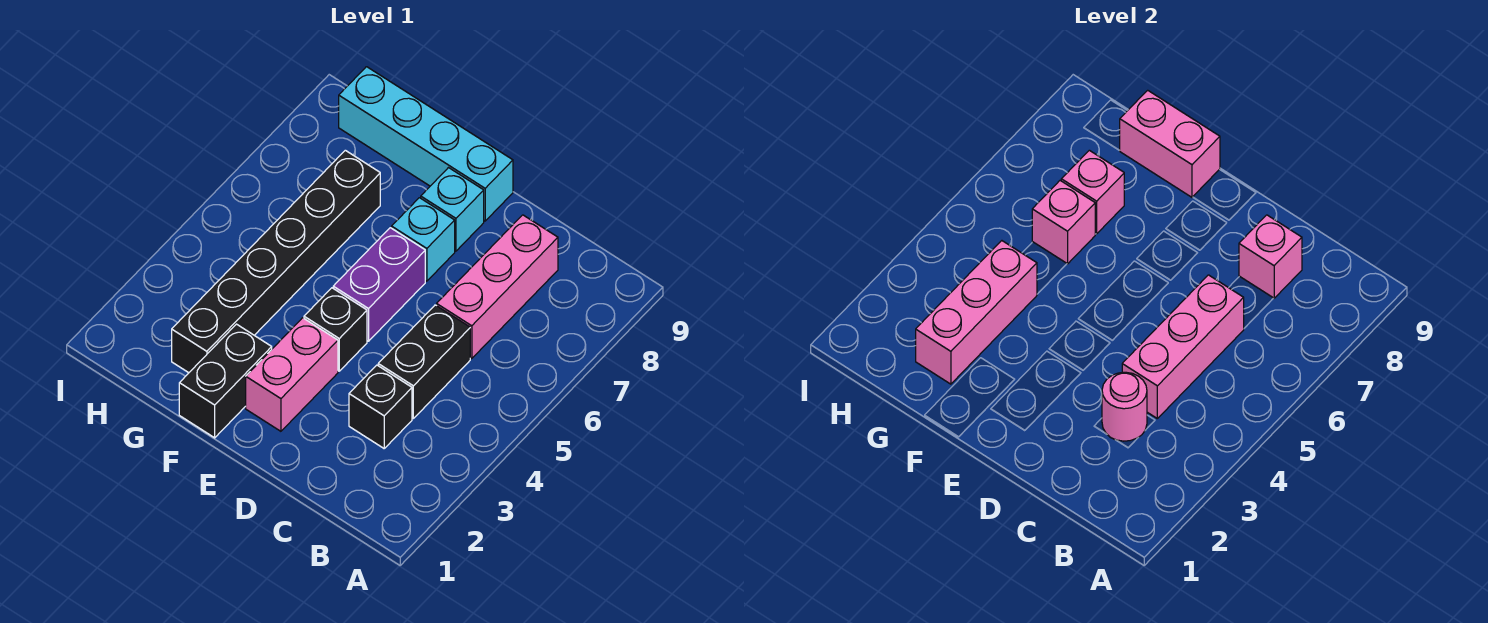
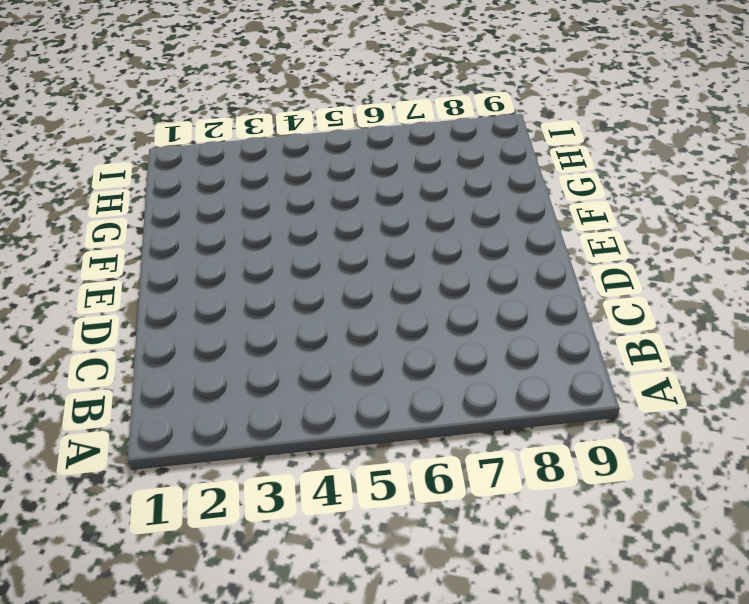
none -> black 1x1 brick [349,365,412,448]
none -> black 1x2 brick [378,305,470,418]
none -> pink 1x3 brick [437,215,558,359]

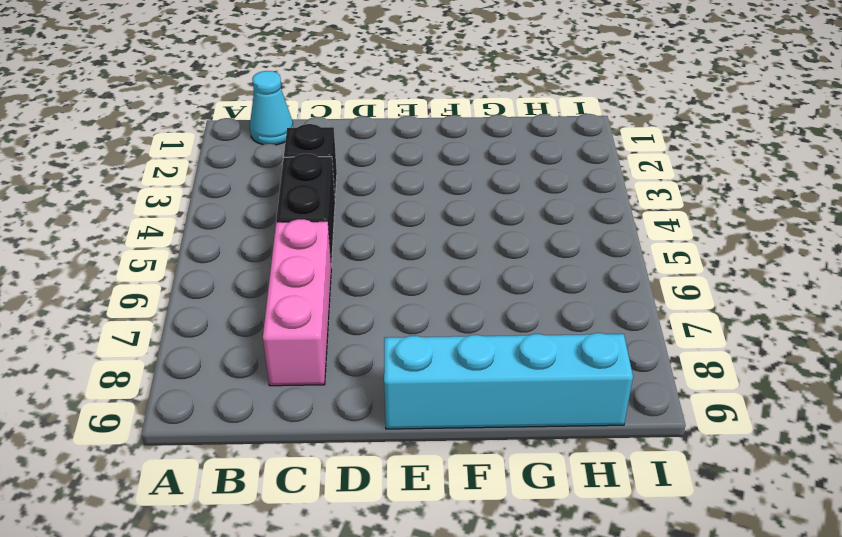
cyan 1x1 cone [250,71,293,145] -> none
none -> pink 1x2 brick [246,318,338,431]
none -> black 1x1 brick [304,288,367,371]
none -> purple 1x2 brick [333,228,425,341]

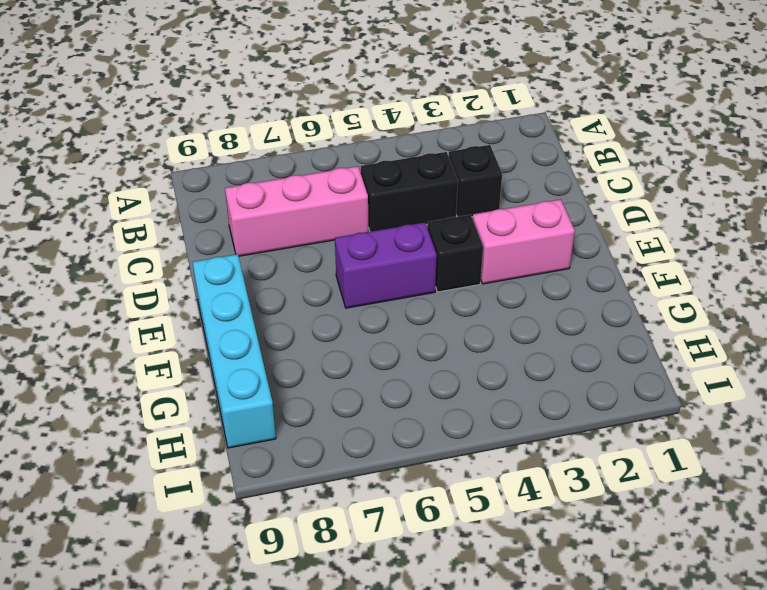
none -> cyan 1x1 brick [392,198,455,281]
none -> cyan 1x1 brick [421,168,484,251]
none -> black 1x2 brick [179,324,272,438]

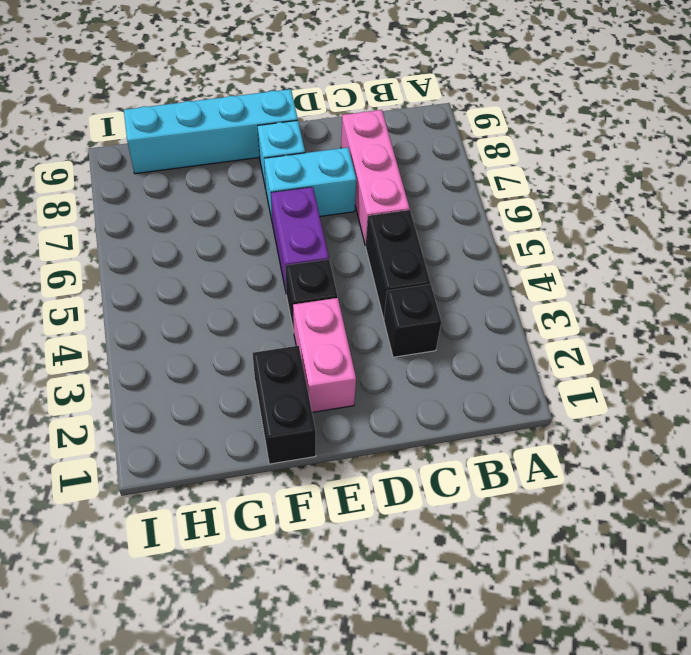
cyan 1x2 brick [264,147,356,220] -> cyan 1x1 brick [392,198,455,281]
none -> black 1x6 brick [172,150,380,373]
none -> pink 1x1 round brick [1102,372,1147,441]
none -> pink 1x3 brick [1122,275,1244,418]

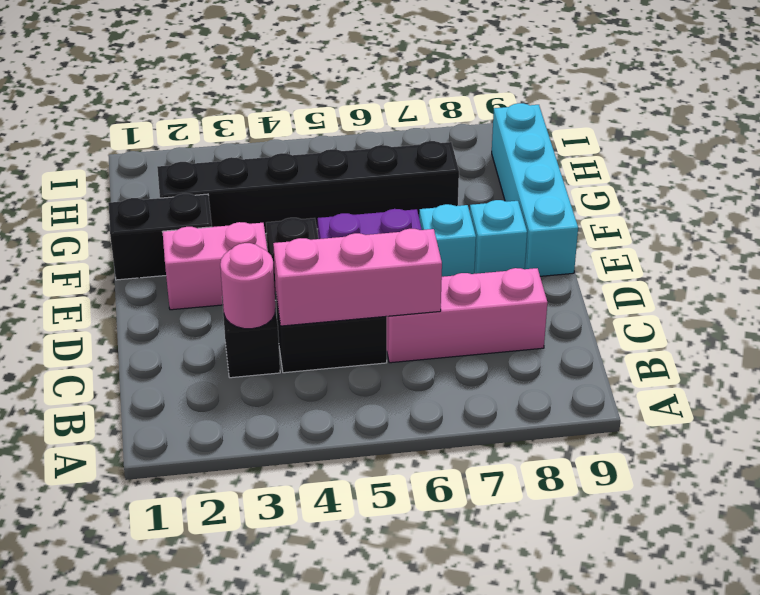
none -> pink 1x1 brick [1239,215,1302,298]
none -> pink 1x2 brick [1119,90,1220,197]
none -> pink 1x3 brick [916,241,1037,384]

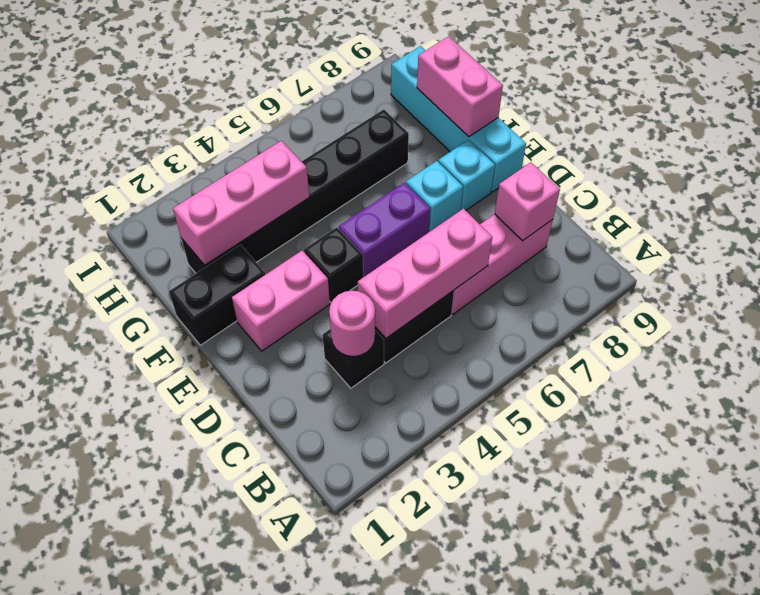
none -> pink 1x1 brick [1032,181,1095,264]
none -> pink 1x1 brick [1061,150,1124,234]

